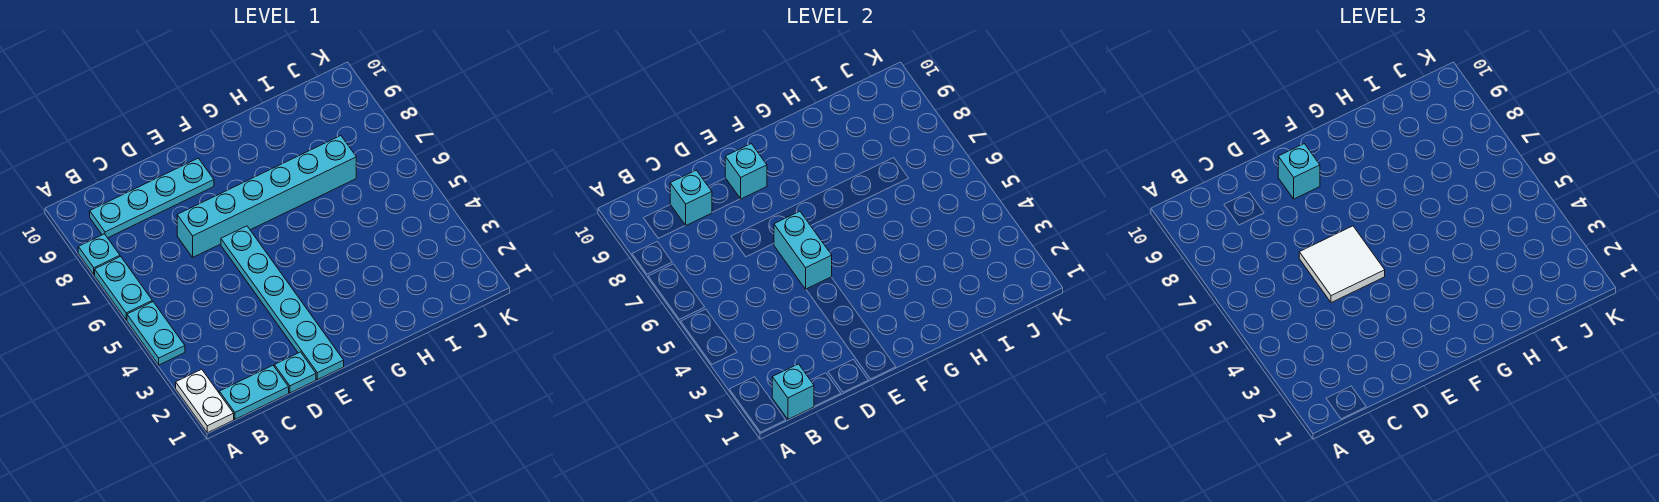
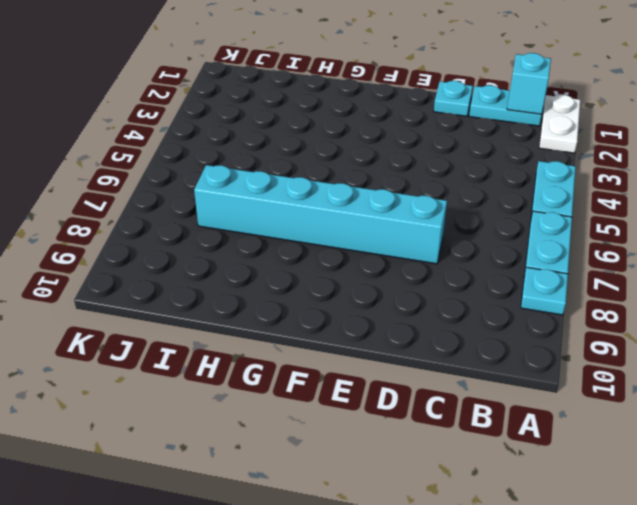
none -> cyan 1x4 plate [90,158,214,238]
none -> cyan 1x6 plate [221,226,344,380]
none -> cyan 1x1 brick [670,170,712,225]

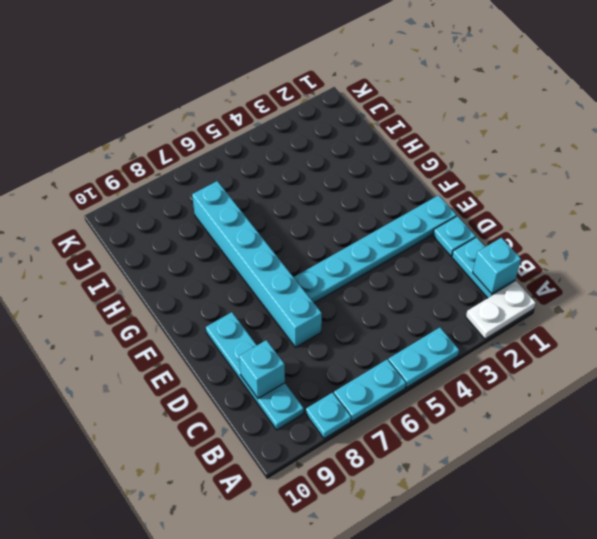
none -> cyan 1x2 brick [774,211,832,289]
none -> cyan 1x1 brick [725,144,767,199]
none -> white 2x2 tile [1299,226,1385,303]

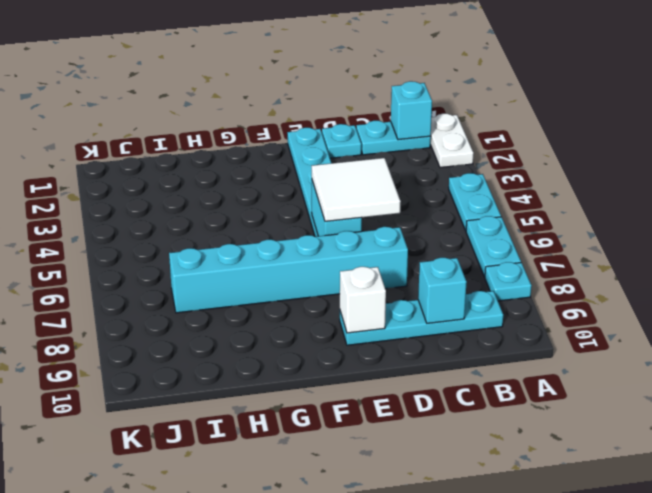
white 1x1 brick [340,267,386,333] -> cyan 1x1 brick [725,144,767,199]
none -> cyan 1x1 brick [1278,144,1320,199]

